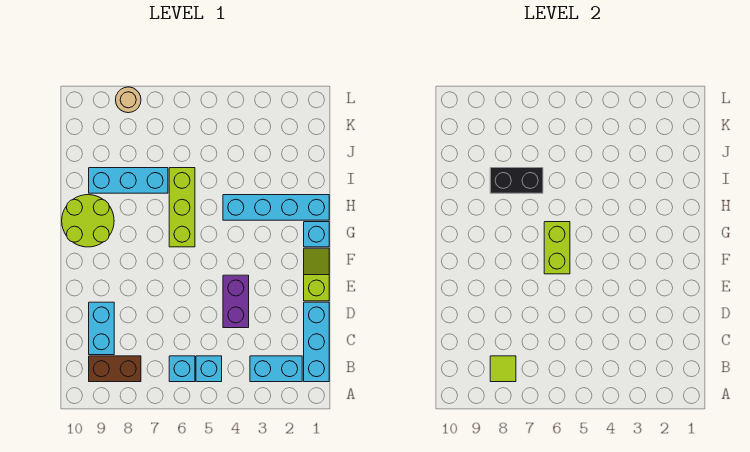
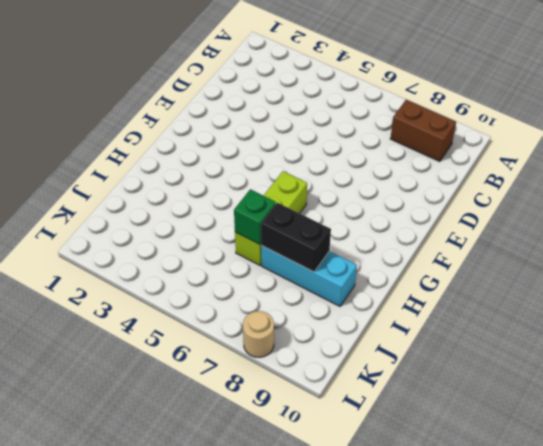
green 1x1 brick [234,189,276,245] -> none
none -> cyan 1x3 brick [304,302,329,382]
none -> cyan 1x2 brick [250,356,302,382]
none -> cyan 1x1 brick [196,356,222,382]

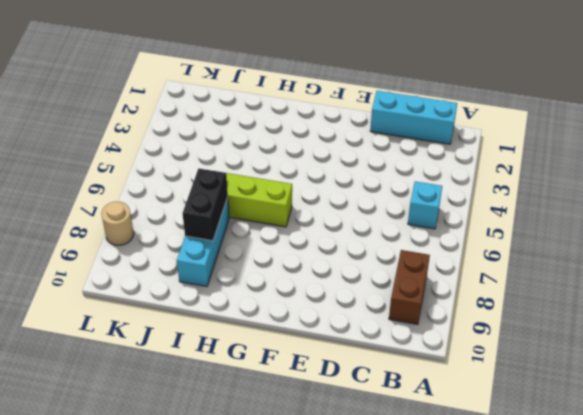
none -> cyan 1x2 brick [250,356,302,382]
none -> cyan 1x1 brick [169,356,195,382]
none -> cyan 1x2 brick [89,302,114,355]

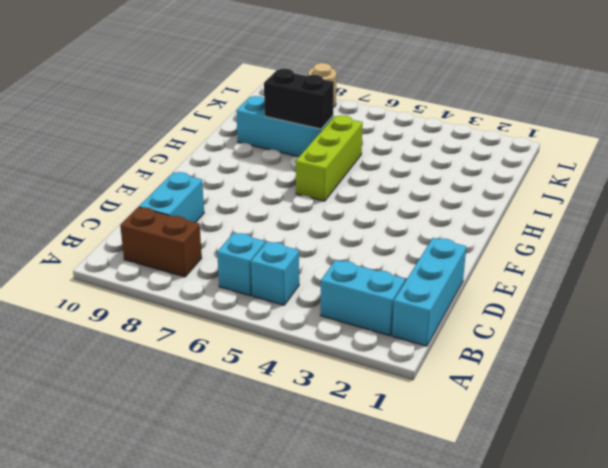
none -> purple 1x2 brick [223,275,249,328]
none -> lime 1x2 slope [304,248,329,301]
none -> cyan 1x1 brick [304,222,329,247]

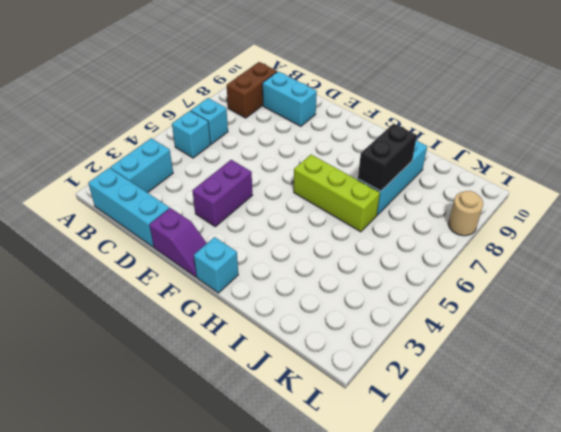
purple 1x2 slope [149,208,207,277] -> lime 1x2 slope [304,248,329,301]
purple 1x2 brick [192,160,252,227] -> purple 1x2 brick turned to [223,275,249,328]
none -> lime 2x2 round brick [62,195,114,247]
none -> cyan 1x4 brick [223,195,329,220]
none -> lime 1x1 tile [490,356,516,382]

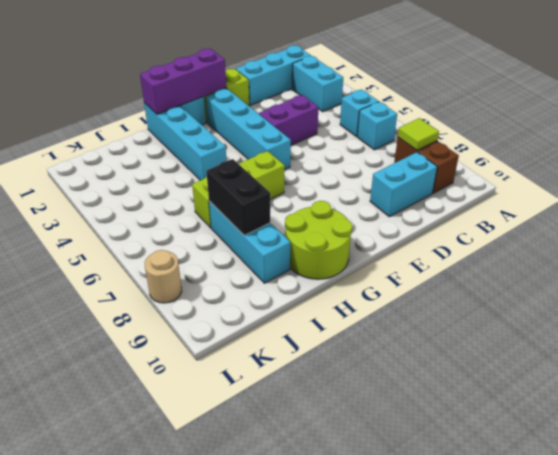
purple 1x3 brick [140,49,226,114] -> none
cyan 1x4 brick [206,89,291,170] -> none
none -> lime 1x2 brick [544,222,570,274]

